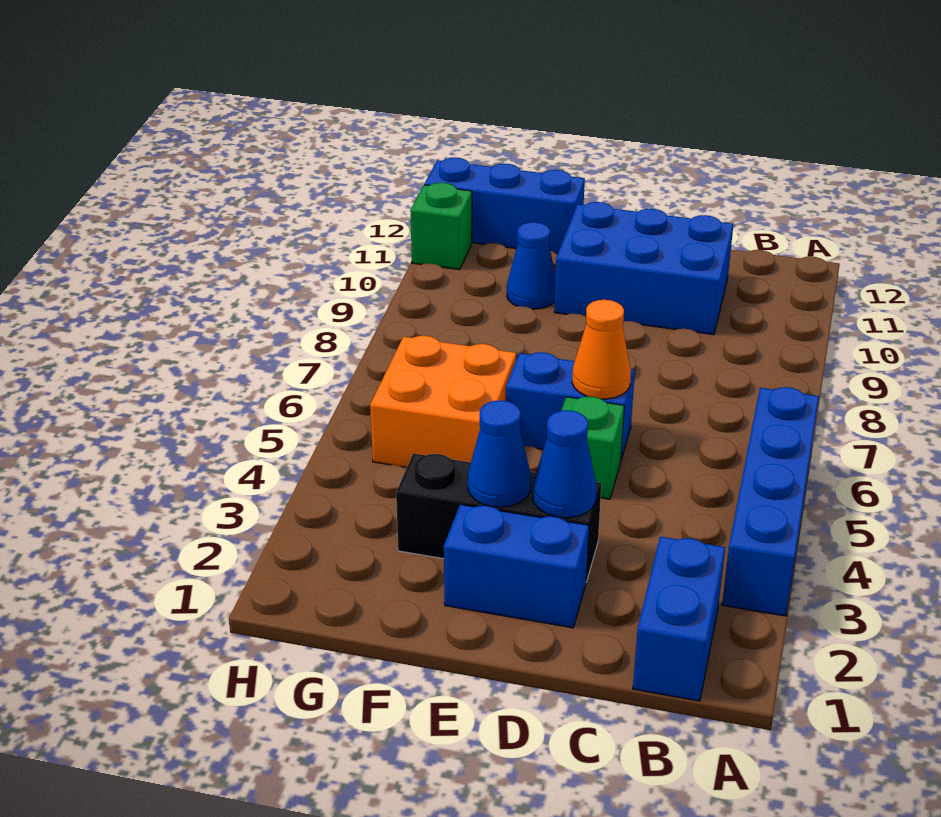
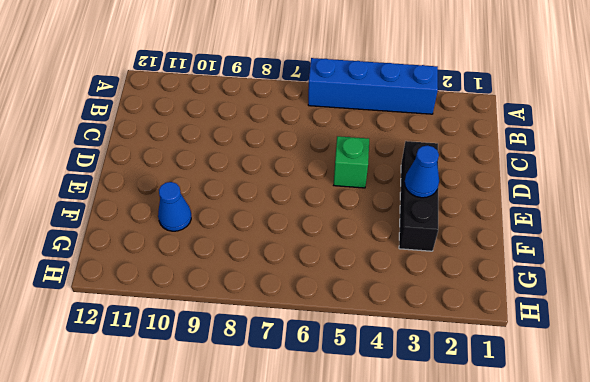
none -> blue 1x2 brick [633,537,725,701]
none -> blue 2x3 brick [554,202,733,335]
none -> blue 1x2 brick [444,504,589,628]

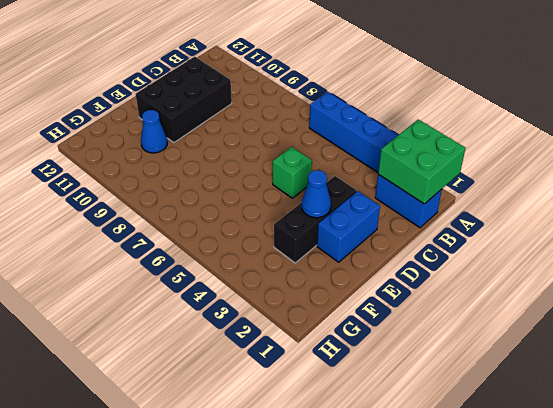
green 2x2 brick [378,120,465,204] -> none
black 2x3 brick [136,57,232,143] -> blue 2x3 brick [554,202,733,335]
none -> blue 1x2 brick [506,352,635,459]
none -> orange 2x2 brick [370,336,516,467]
none -> blue 1x3 brick [424,158,585,254]

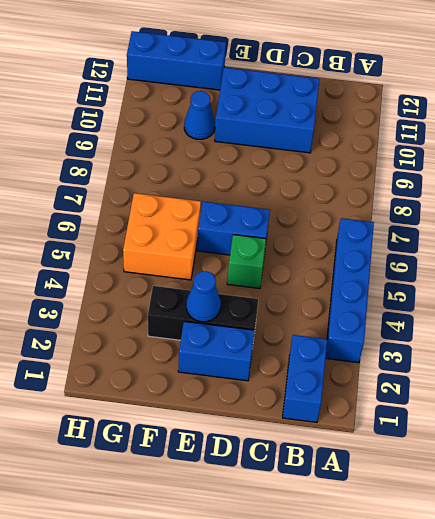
none -> green 1x1 brick [410,183,472,270]
none -> blue 1x1 cone [533,410,597,518]
none -> orange 1x1 cone [572,300,631,399]

